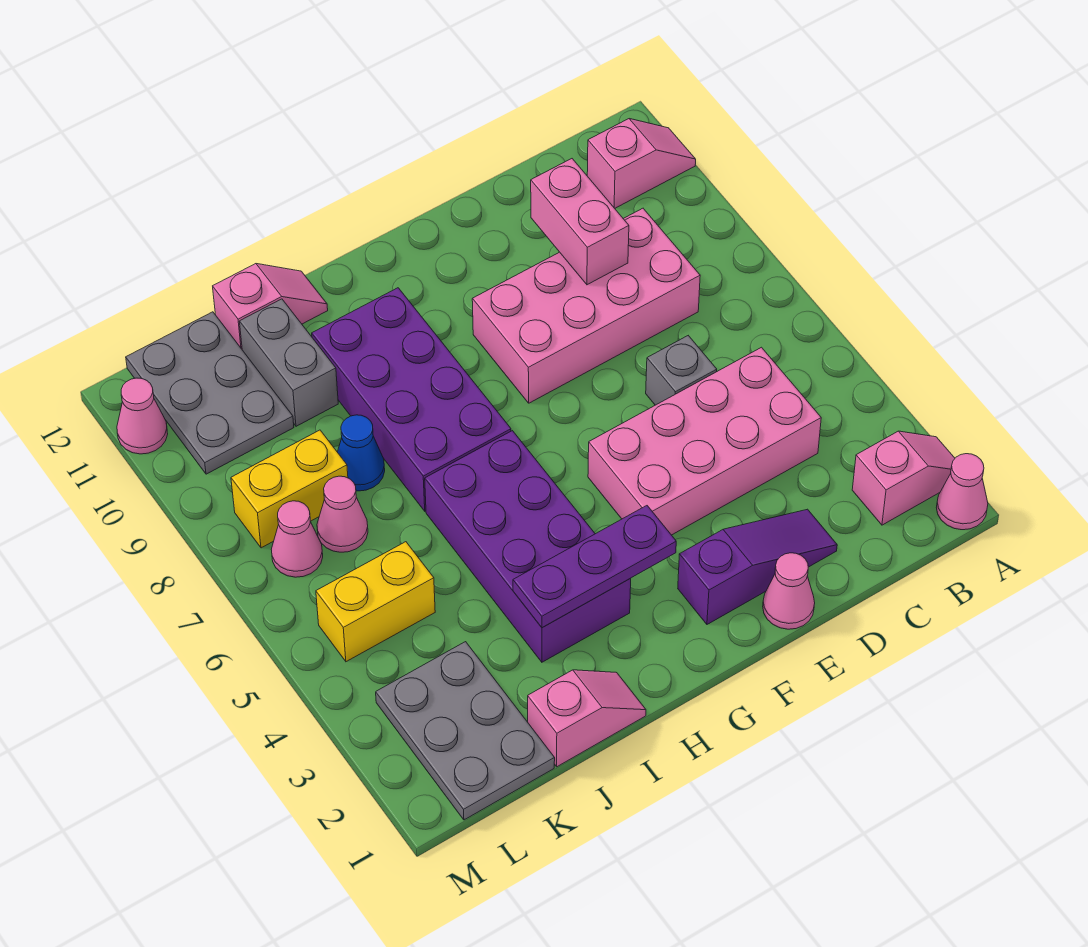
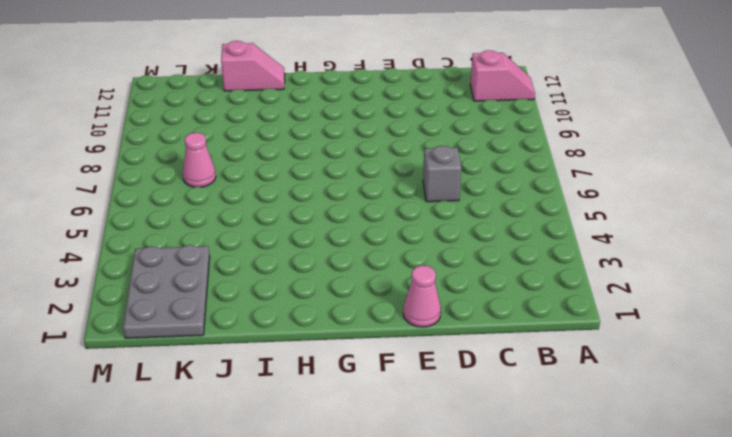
none -> pink 1x1 cone [936,454,988,530]
none -> pink 1x2 slope [852,431,955,525]
none -> pink 2x4 brick [588,347,821,535]

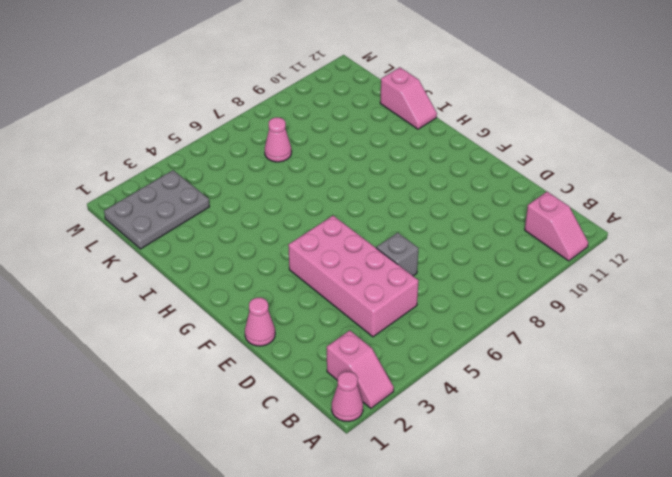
none -> pink 2x4 brick [472,208,700,403]
none -> purple 1x3 slope [678,509,837,624]
none -> purple 2x4 brick [425,431,631,662]

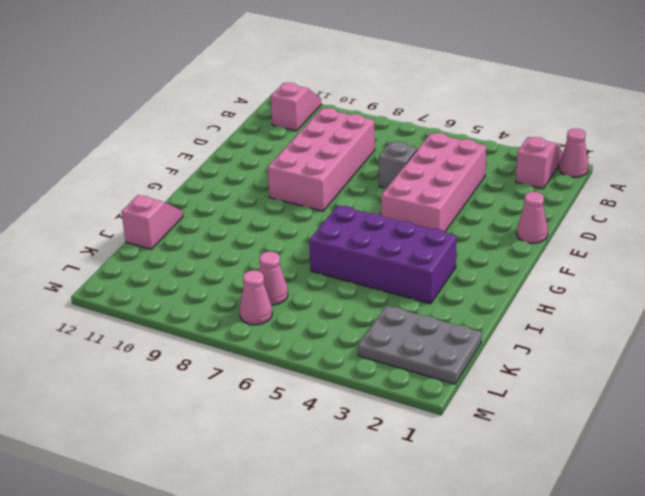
none -> purple 1x3 slope [678,509,837,624]
none -> purple 2x4 brick [312,288,511,511]
none -> pink 1x2 slope [528,670,646,767]

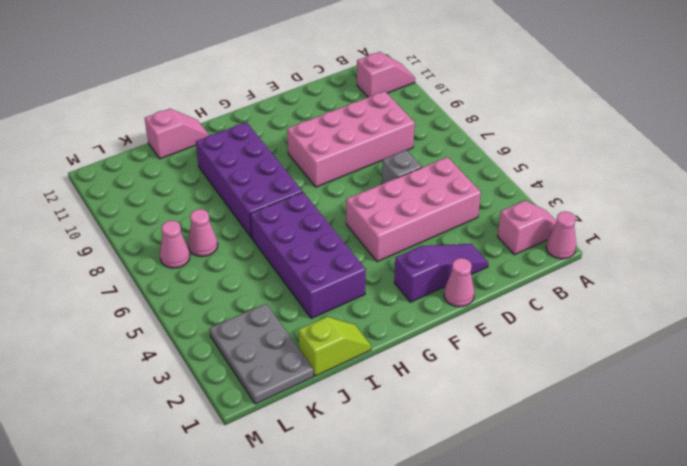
lime 1x2 slope [298,317,371,376] -> pink 1x2 slope [528,670,646,767]
none -> blue 1x1 cone [338,415,385,491]
none -> grey 1x2 brick [239,299,338,426]
none -> yellow 1x2 brick [316,542,435,662]

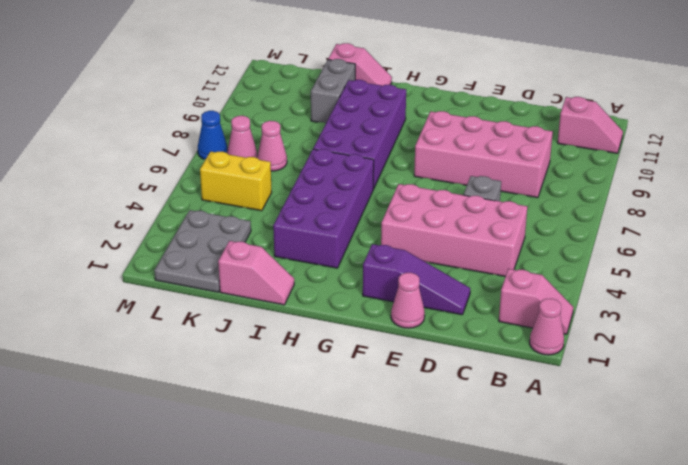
blue 1x1 cone [198,111,227,159] -> blue 1x1 cone moved to [338,415,385,491]
none -> yellow 1x2 brick [231,430,348,548]
none -> grey 2x3 plate [126,312,294,474]
none -> pink 1x1 cone [117,378,168,454]

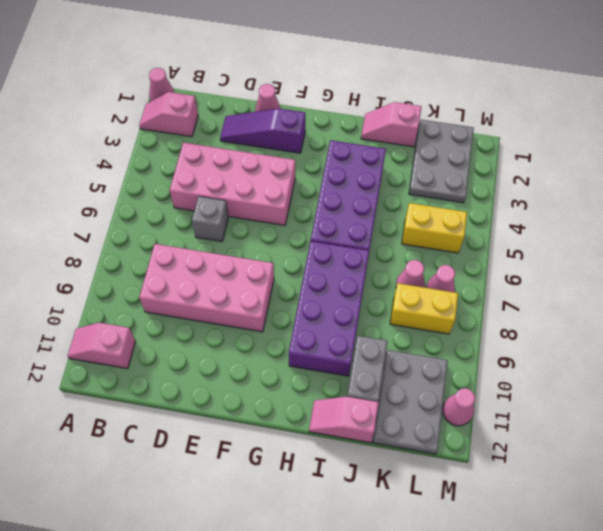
none -> blue 1x1 cone [338,415,385,491]
none -> pink 1x2 brick [531,159,629,285]
none -> purple 1x3 plate [513,506,676,628]

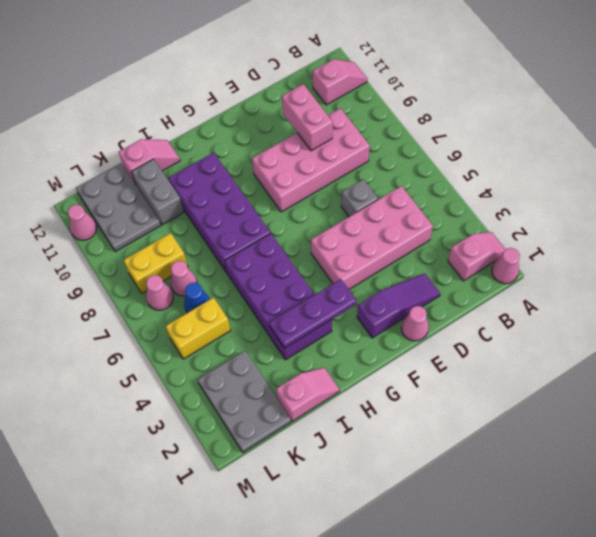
blue 1x1 cone [184,282,210,313] -> blue 1x1 cone moved to [338,415,385,491]

